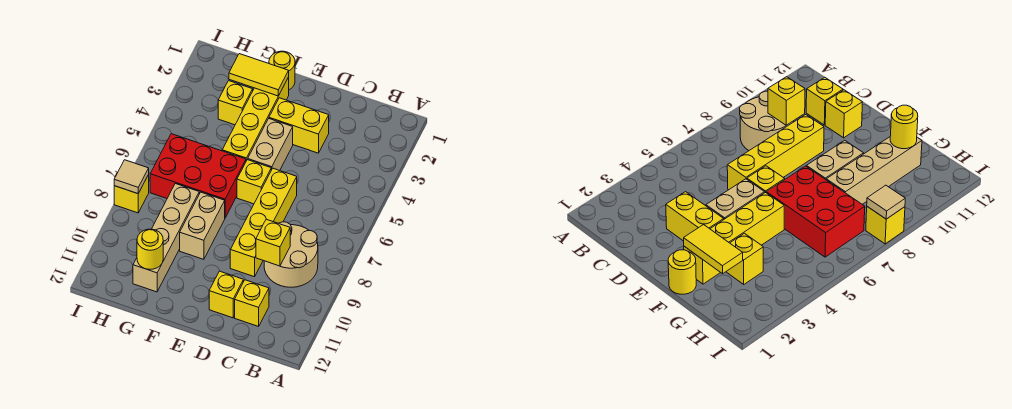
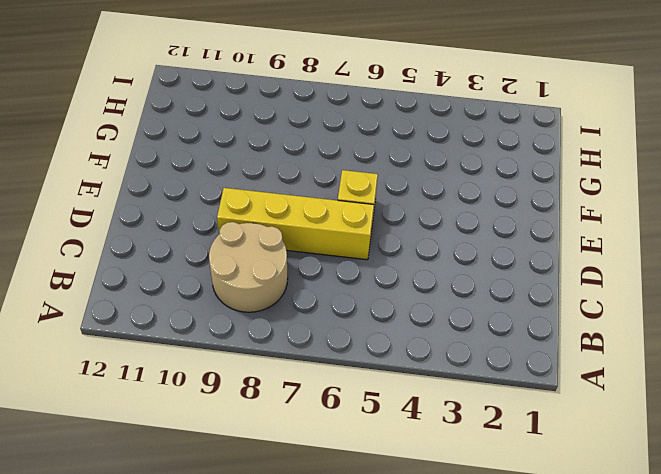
none -> yellow 1x1 brick [235,280,269,326]
none -> yellow 1x2 brick [269,98,329,153]
none -> yellow 1x1 brick [209,271,243,318]

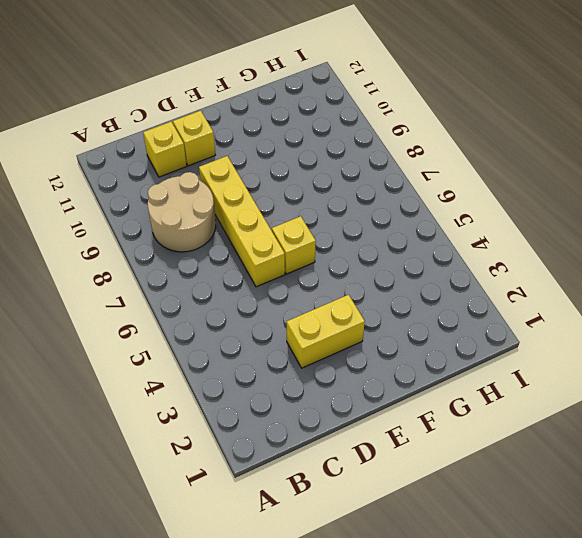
none -> tan 1x2 brick [248,119,293,171]
none -> yellow 1x1 round brick [269,51,295,90]
none -> yellow 1x4 brick [222,77,289,161]

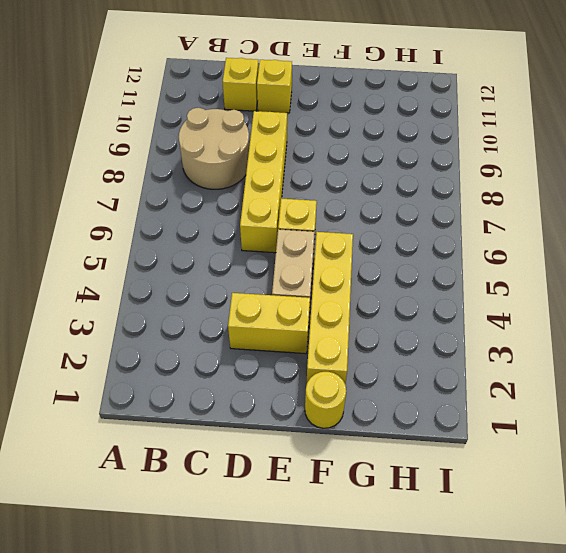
none -> red 2x3 brick [150,134,246,218]
none -> tan 1x2 brick [180,192,225,259]
none -> yellow 1x1 brick [218,81,253,125]

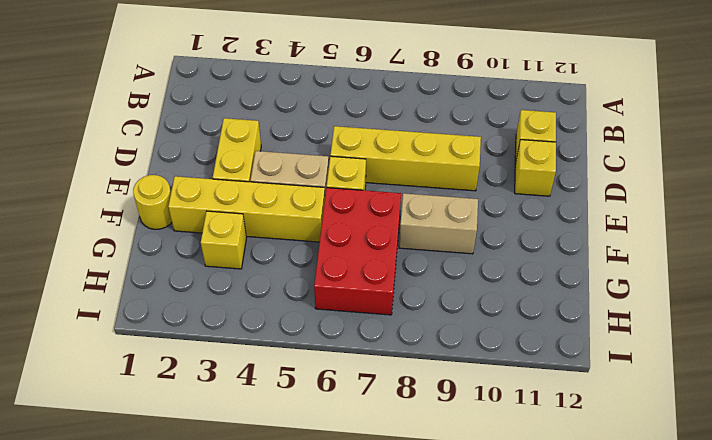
none -> tan 2x2 round brick [264,222,318,287]
none -> tan 1x4 brick [133,184,199,292]
none -> yellow 1x1 brick [114,175,149,213]

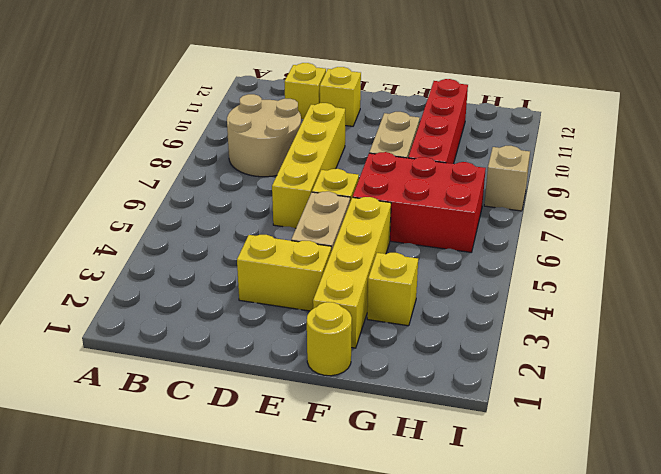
red 1x4 brick [408,79,468,164] -> tan 1x4 brick [133,184,199,292]
tan 1x1 brick [484,146,530,211] -> yellow 1x1 brick [114,175,149,213]
none -> yellow 1x1 brick [256,219,290,266]
none -> yellow 1x2 tile [229,54,289,96]
none -> yellow 1x1 round brick [137,229,163,269]

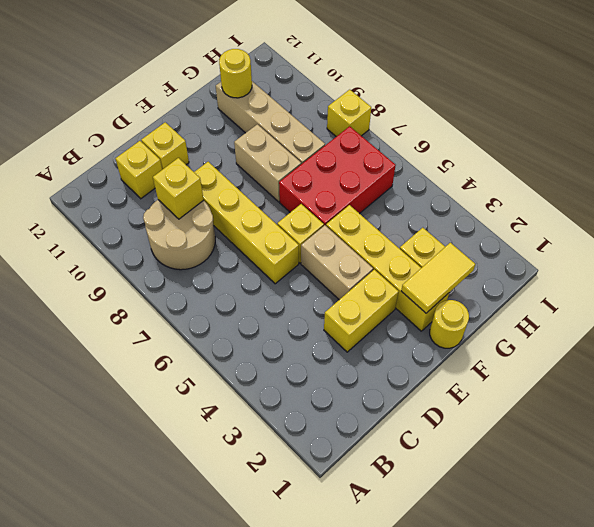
none -> tan 1x1 tile [114,160,149,194]

